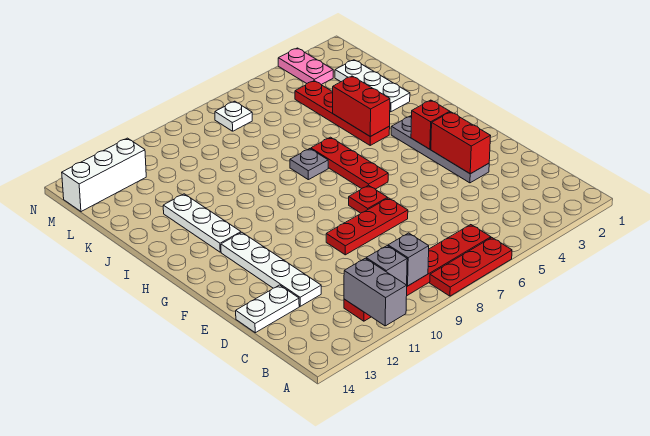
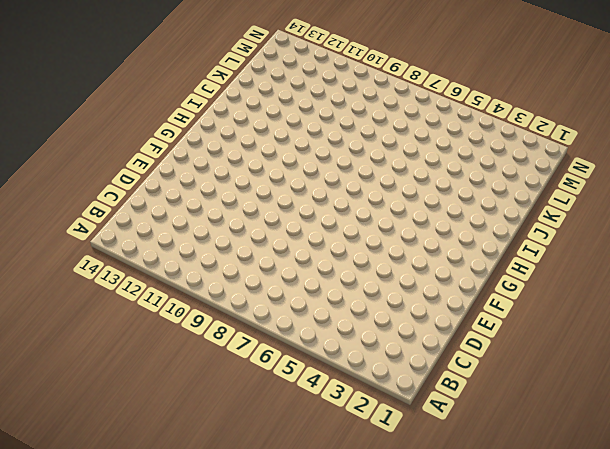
none -> red 1x3 plate [430,238,512,296]
none -> red 1x6 plate [344,225,491,321]
none -> white 1x4 plate [221,233,321,306]

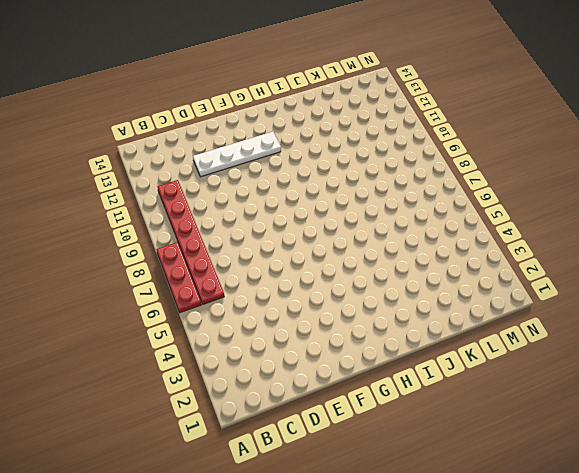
none -> white 1x2 plate [236,285,299,333]
none -> grey 1x4 plate [391,116,489,183]
none -> red 1x3 plate [326,198,408,255]

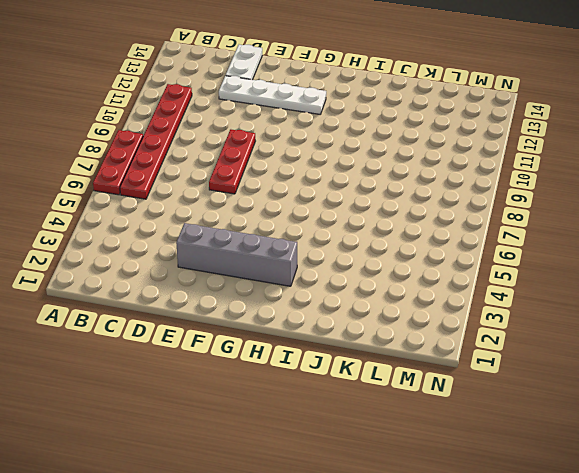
grey 1x4 brick [176,223,297,286] -> grey 1x4 plate [391,116,489,183]
none -> red 1x1 plate [349,185,388,213]
none -> red 1x3 plate [311,137,388,189]
none -> white 1x3 plate [163,194,241,252]

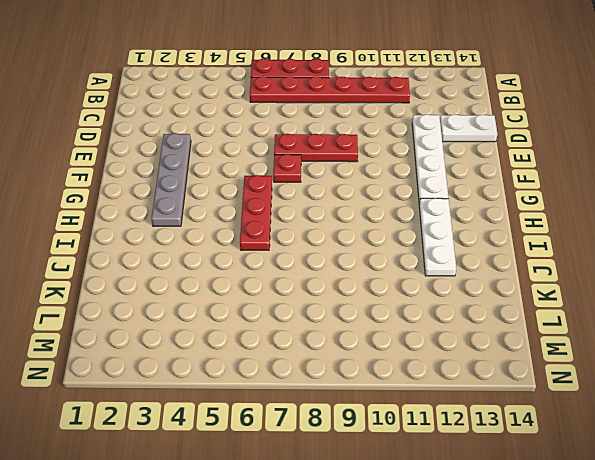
none -> red 1x4 plate [295,81,390,145]
none -> grey 1x1 plate [290,149,328,180]
none -> white 1x3 plate [335,60,410,112]

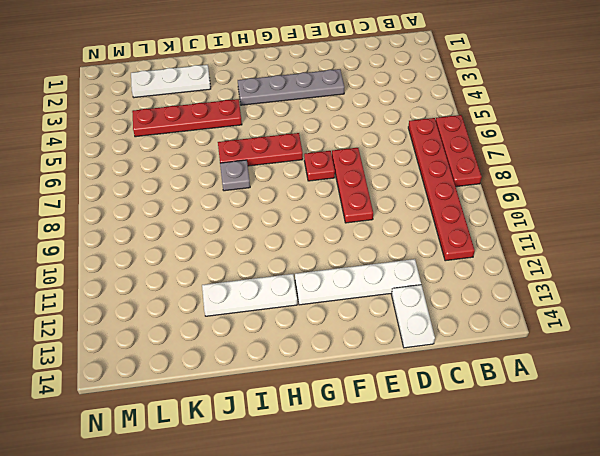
none -> pink 1x2 plate [278,48,333,85]
none -> white 1x1 plate [215,101,252,131]
none -> white 1x3 brick [62,138,146,212]

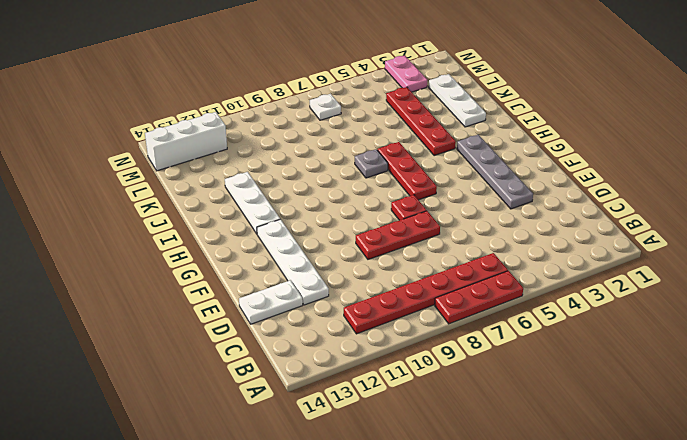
none -> grey 1x2 brick [344,258,407,326]
none -> grey 1x1 brick [388,233,429,286]
none -> grey 1x1 brick [366,246,407,285]

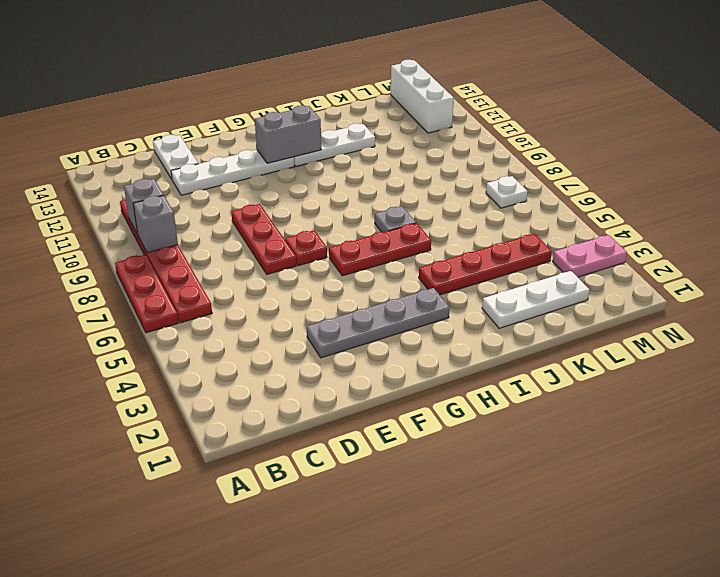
grey 1x2 brick [255,105,321,163] -> grey 1x2 brick moved to [344,258,407,326]
none -> red 1x2 brick [431,112,490,174]
none -> red 1x1 brick [411,100,450,149]
none -> red 1x2 brick [333,76,390,136]

